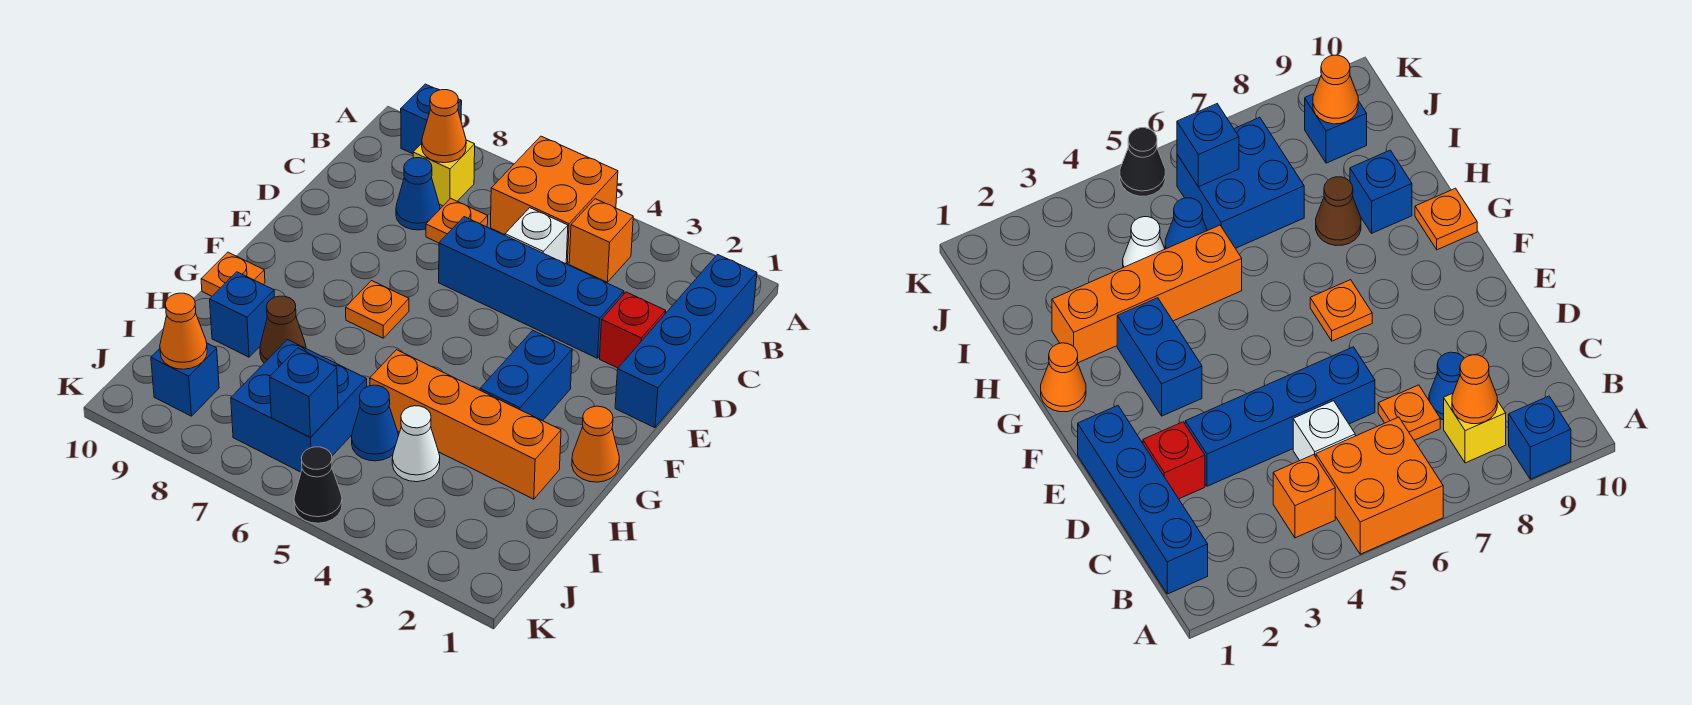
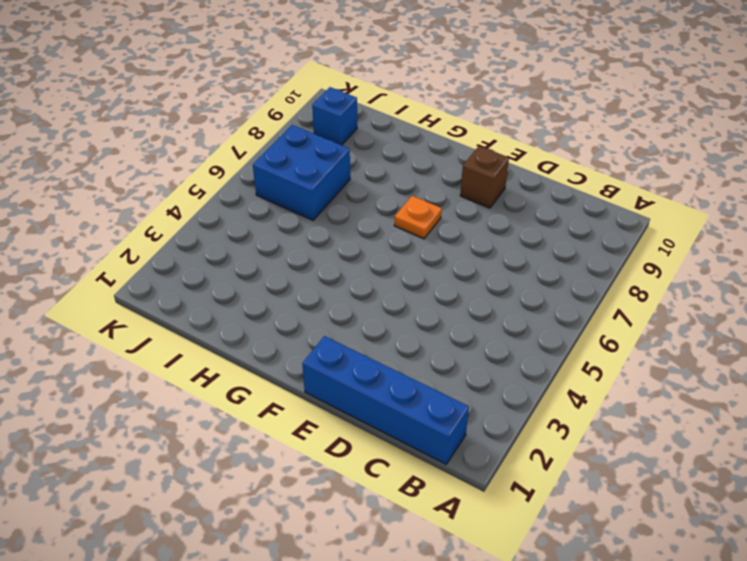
brown 1x1 brick [460,146,509,208] -> none
none -> orange 2x2 brick [491,136,618,263]
none -> blue 1x1 brick [401,84,462,154]
none -> orange 1x1 brick [569,199,633,282]

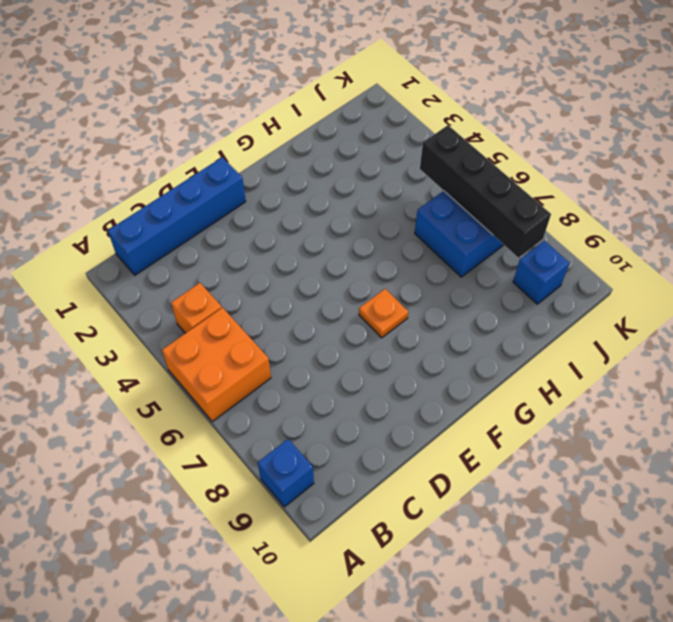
black 1x4 brick [420,125,551,258] -> blue 1x1 brick [270,348,338,438]
none -> yellow 1x1 brick [413,140,475,206]
none -> white 1x1 brick [505,208,568,264]
none -> orange 1x1 plate [426,198,488,243]

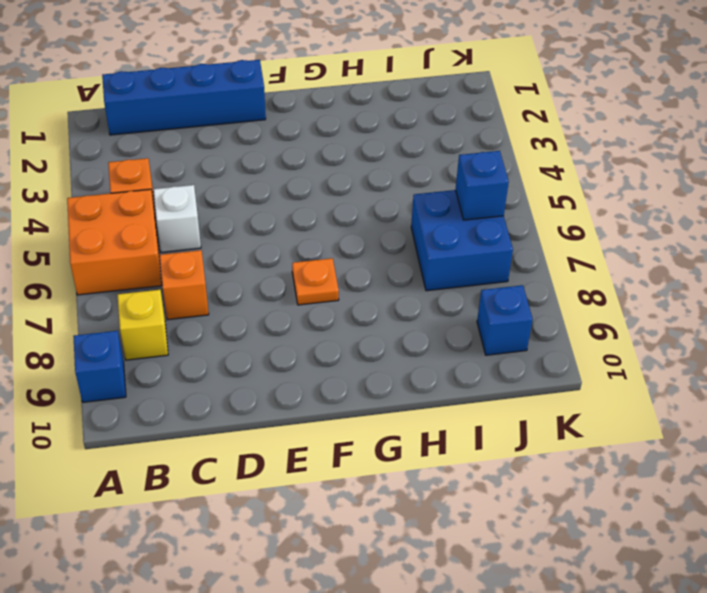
orange 1x1 brick [160,250,209,320] -> orange 1x1 plate [426,198,488,243]
none -> blue 1x1 cone [396,158,440,230]
none -> red 1x1 brick [600,292,666,368]
none -> blue 1x4 brick [439,217,624,358]

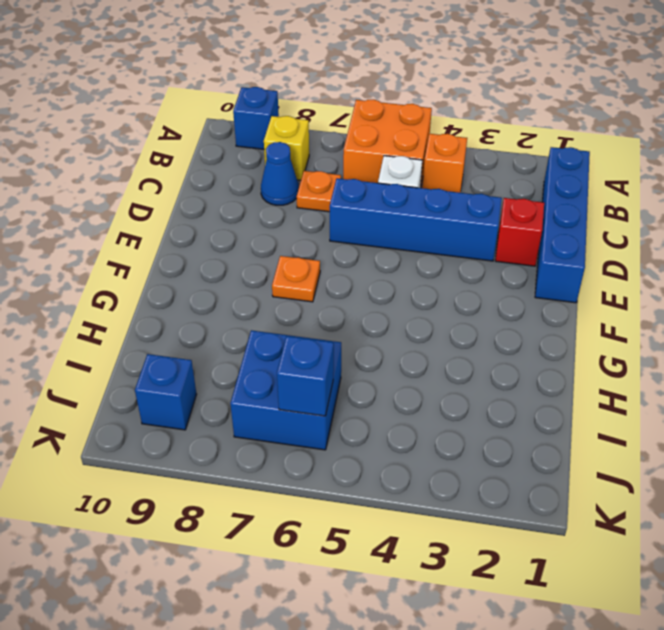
none -> blue 1x2 brick [480,331,572,421]
none -> orange 1x1 cone [572,406,619,482]
none -> orange 1x1 plate [201,252,265,296]

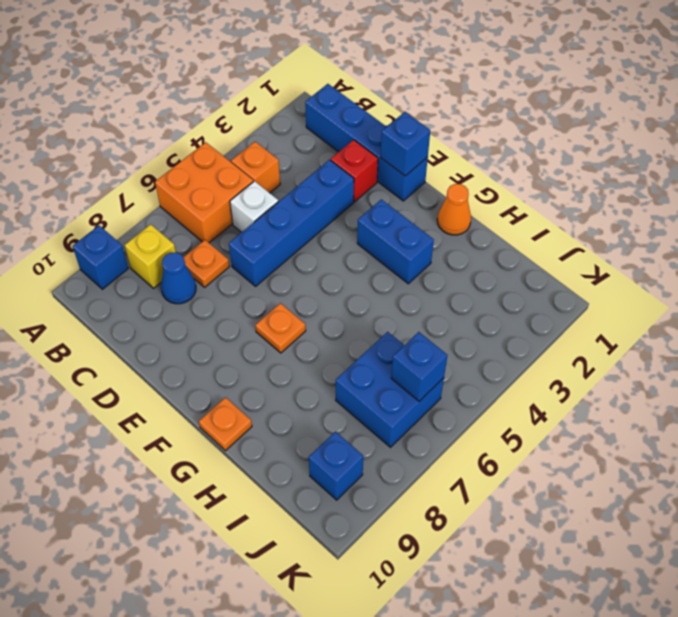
blue 1x1 brick [381,112,430,176] -> blue 1x1 brick moved to [210,272,274,357]
none -> orange 1x4 brick [370,350,561,499]
none -> brown 1x1 cone [260,296,306,363]
none -> white 1x1 cone [392,406,440,482]

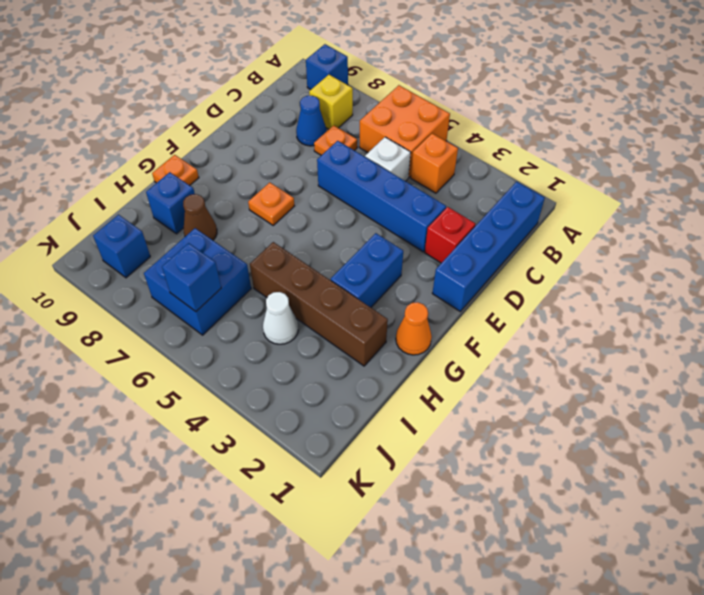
brown 1x4 brick [250,242,388,366] -> orange 1x4 brick [370,350,561,499]
none -> blue 1x1 cone [352,385,399,461]
none -> black 1x1 cone [294,447,342,523]
none -> orange 1x1 cone [422,90,466,163]

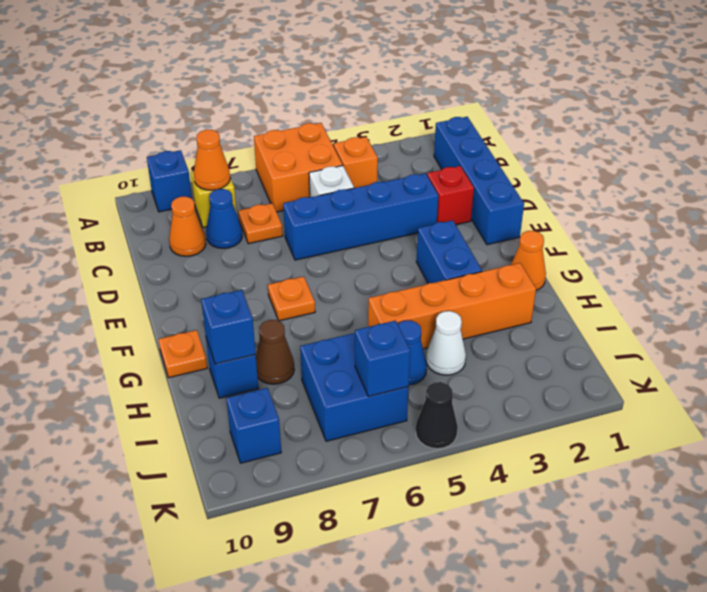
orange 1x1 cone [169,197,206,256] -> orange 1x1 cone moved to [160,293,207,369]
blue 1x1 brick [201,290,256,364] -> none

